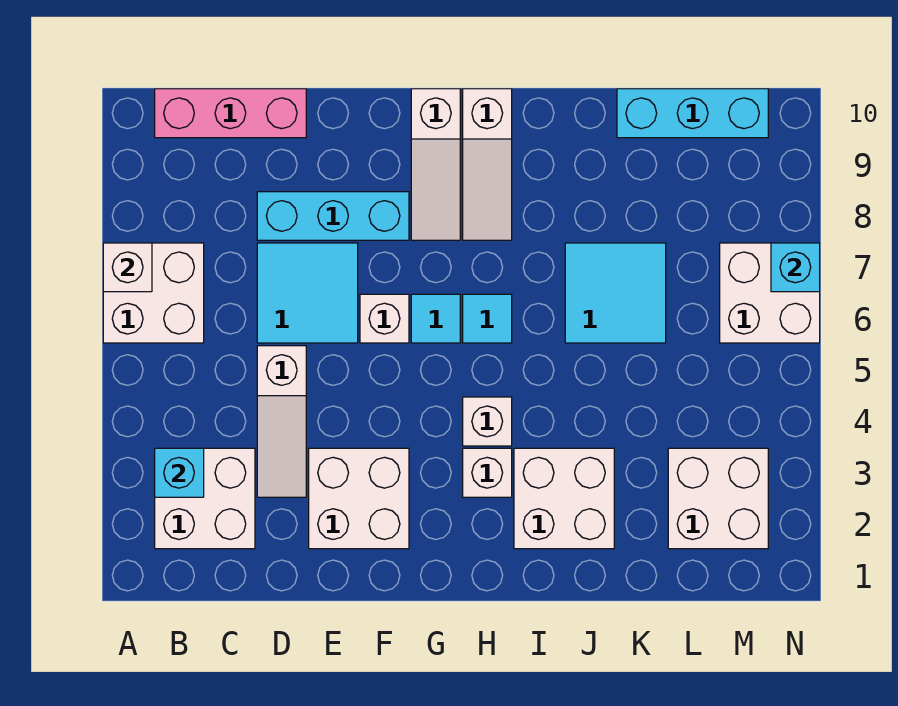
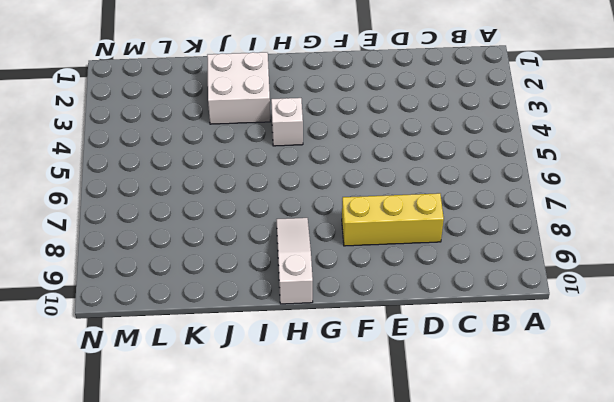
yellow 1x3 brick [342,193,444,246] -> cyan 1x3 brick [257,192,409,240]
none -> white 2x2 brick [103,243,204,343]
none -> white 2x2 brick [155,448,255,549]
none -> pink 1x3 brick [155,89,306,138]

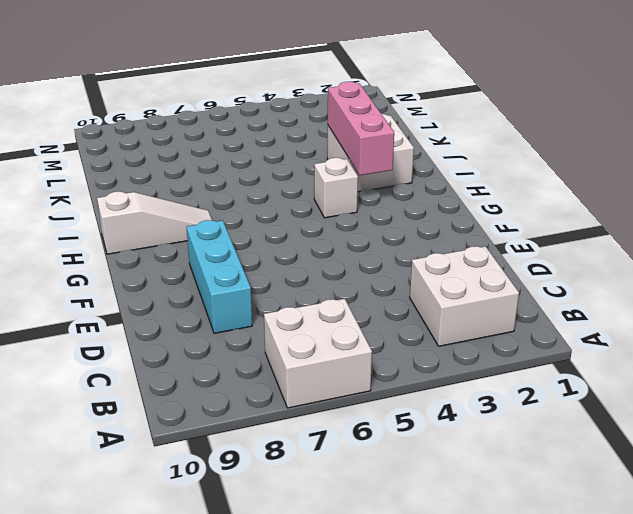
pink 1x3 brick [328,82,394,175] -> pink 1x3 brick moved to [155,89,306,138]
none -> white 1x3 slope [257,346,306,497]
none -> cyan 2x2 tile [257,243,358,343]
none -> white 2x2 brick [309,448,409,549]

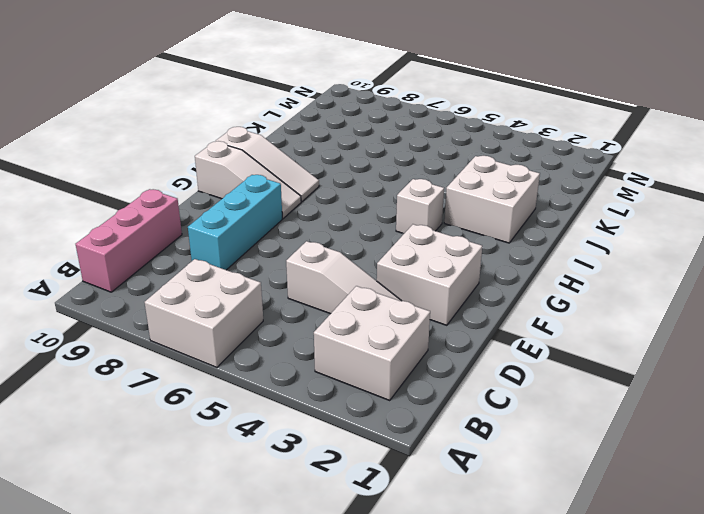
none -> cyan 2x2 tile [257,243,358,343]
none -> white 1x1 brick [360,294,409,343]
none -> cyan 1x1 tile [411,294,460,343]

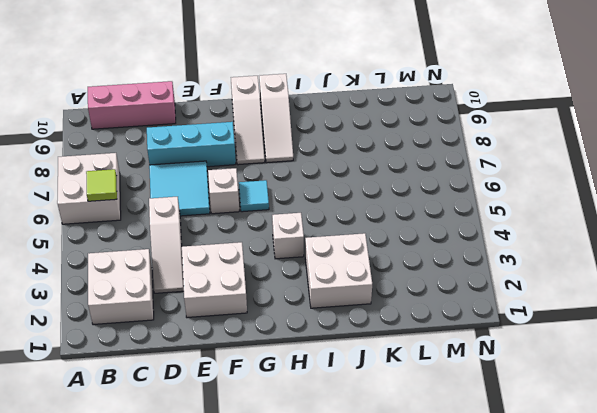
lime 1x1 tile [86,169,117,201] -> none
none -> white 1x1 brick [463,448,512,497]
none -> cyan 1x1 tile [463,294,512,343]
none -> cyan 2x2 tile [565,243,666,343]

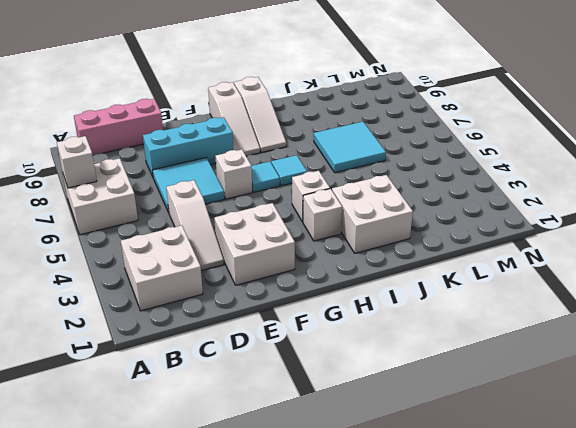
none -> cyan 1x3 brick [617,89,768,138]
none -> white 2x2 brick [668,448,768,549]
none -> white 2x2 brick [720,243,820,343]

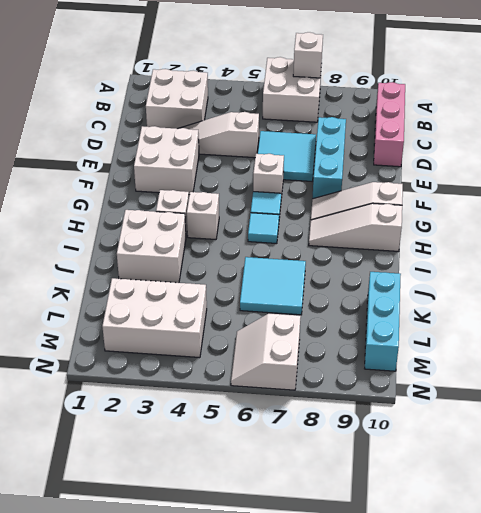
white 2x3 brick [102,278,207,358] -> white 2x2 brick [668,448,768,549]
white 2x2 slope [231,314,301,390] -> white 2x2 brick [720,243,820,343]
none -> cyan 1x1 brick [155,448,204,497]
none -> cyan 1x1 brick [771,243,820,292]

